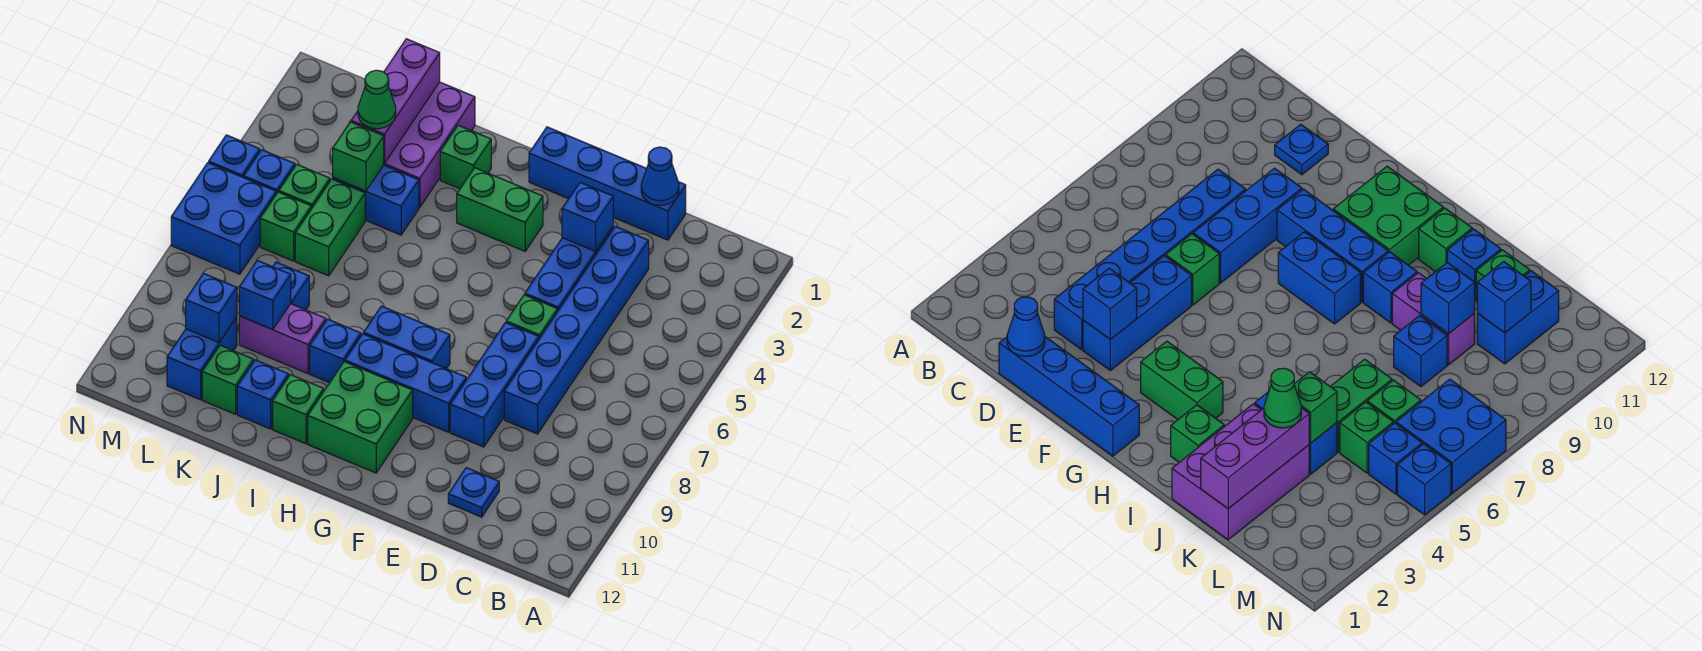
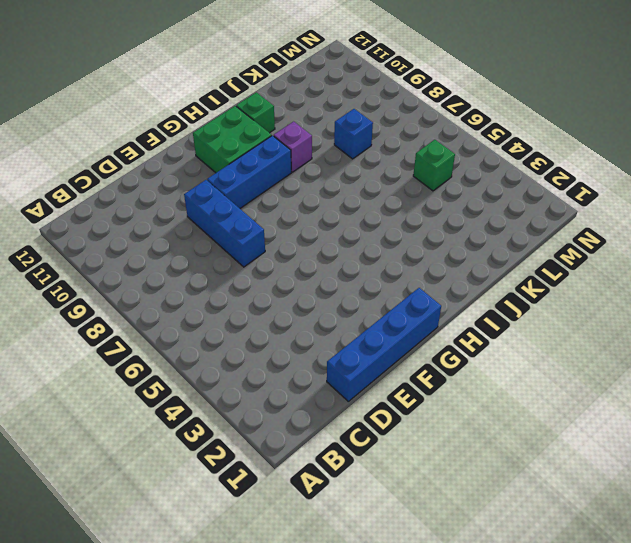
purple 1x1 brick [274,121,312,172] -> blue 1x1 brick [310,319,361,383]
none -> blue 1x6 brick [504,226,649,434]
none -> blue 1x1 plate [448,468,499,517]
none -> blue 1x3 brick [525,227,613,312]
none -> green 1x1 brick [506,295,557,339]

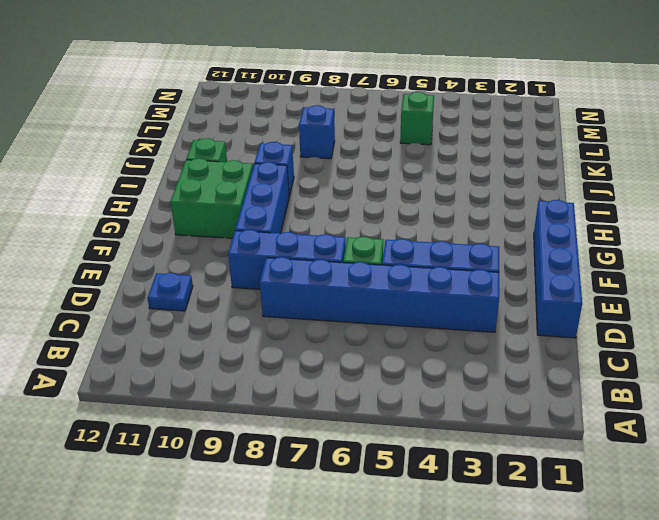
none -> green 1x2 brick [457,168,543,251]
none -> blue 1x2 brick [364,306,450,369]
none -> green 1x1 brick [440,125,491,189]
none -> purple 2x3 brick [384,82,475,207]

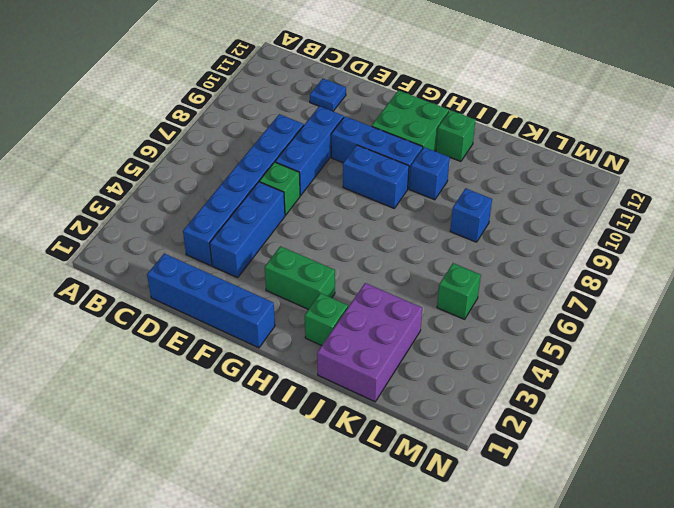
none -> blue 1x2 brick [333,165,419,235]
none -> purple 1x2 brick [239,304,326,374]
none -> blue 1x1 brick [237,360,289,429]
none -> green 1x2 brick [295,179,365,276]

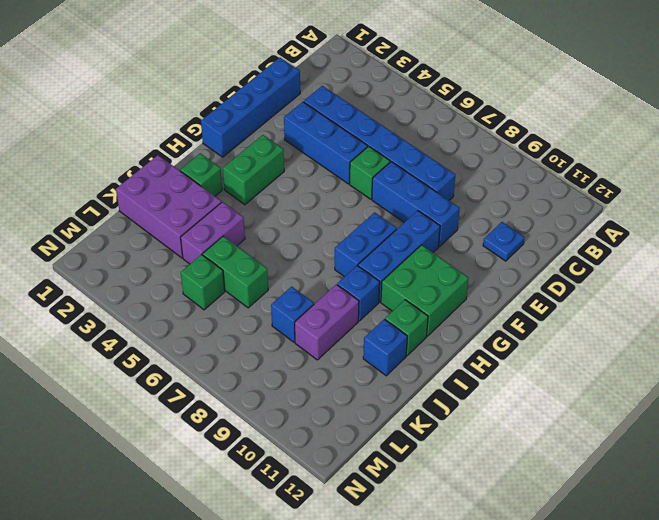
purple 1x2 brick [181,202,245,264] -> blue 1x2 brick [333,165,419,235]
none -> green 1x1 brick [202,345,253,414]
none -> green 1x1 brick [260,192,311,261]
none -> blue 1x2 brick [167,317,237,400]
none -> blue 1x1 brick [244,150,295,194]

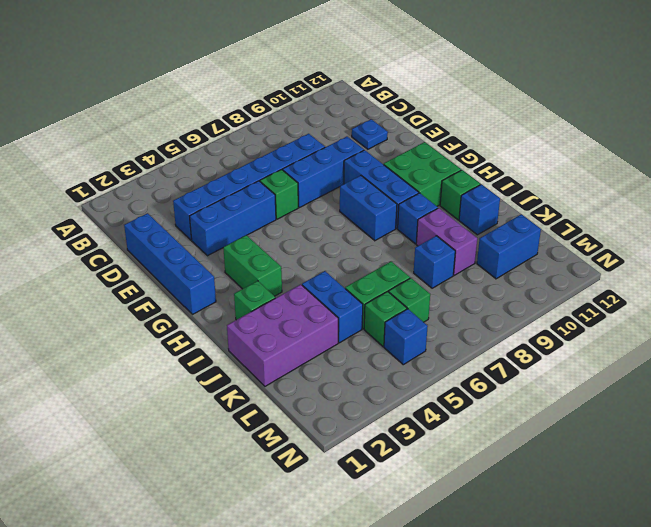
none -> green 1x1 brick [202,345,253,414]
none -> blue 2x2 brick [171,163,276,274]
none -> blue 1x1 brick [209,135,260,177]
none -> blue 1x1 cone [641,147,679,205]

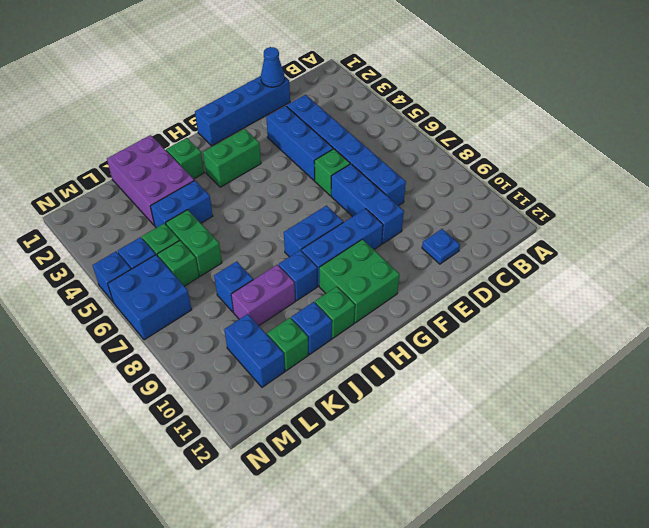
none -> blue 1x1 brick [562,182,613,251]
none -> purple 1x3 brick [351,39,440,163]
none -> green 1x1 brick [333,122,384,191]
none -> blue 1x1 brick [239,260,291,330]

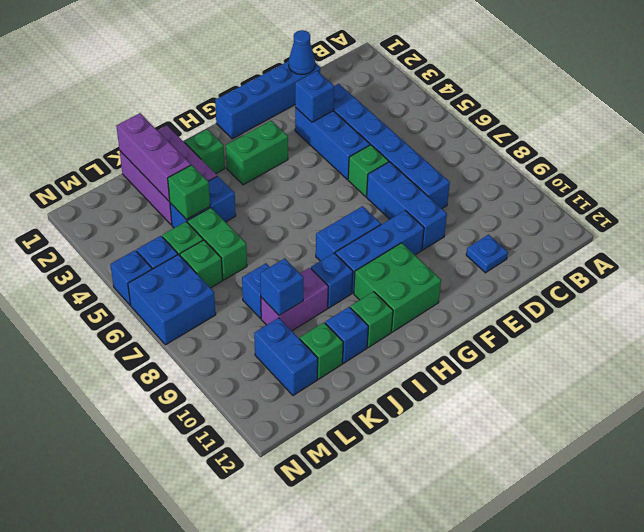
none -> blue 1x1 brick [186,273,237,342]
none -> green 1x1 cone [358,70,396,129]

